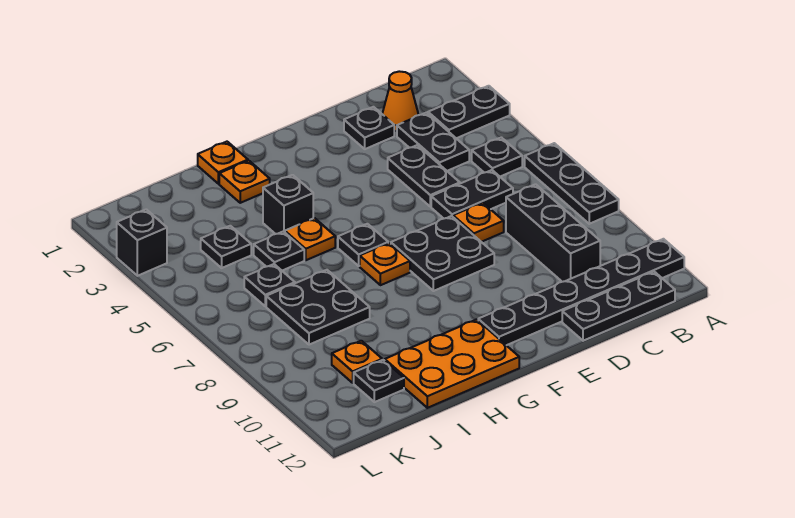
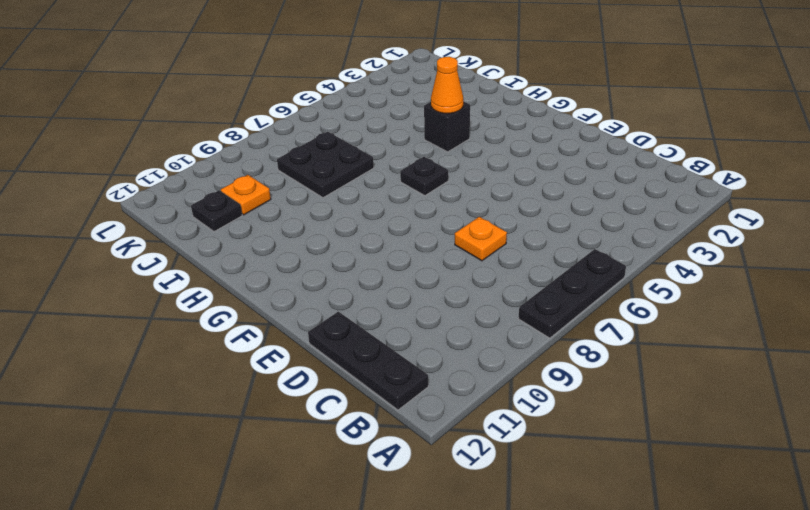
orange 1x1 cone [431,57,463,113] -> orange 1x1 cone moved to [382,71,418,131]
none -> black 1x2 plate [428,86,510,138]
none -> black 1x6 plate [478,239,684,345]
none -> black 1x1 plate [472,137,522,177]

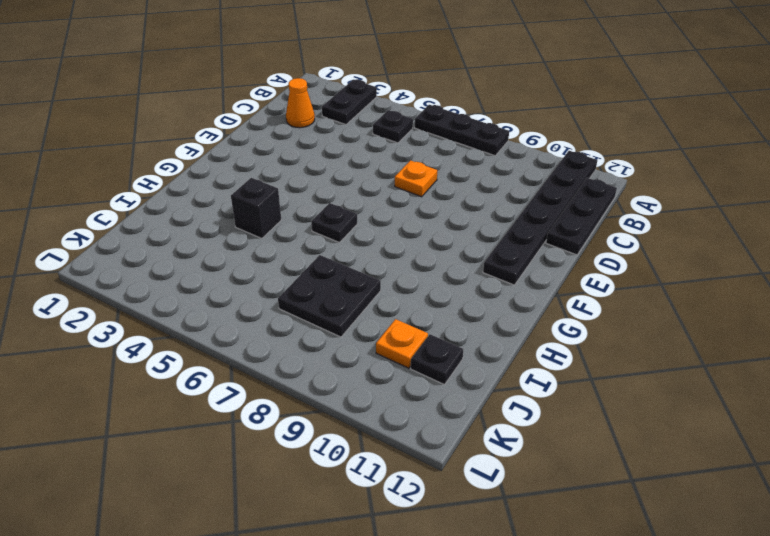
none -> black 1x2 plate [397,113,469,171]
none -> black 1x2 plate [431,170,513,218]
none -> black 1x3 brick [506,184,600,282]

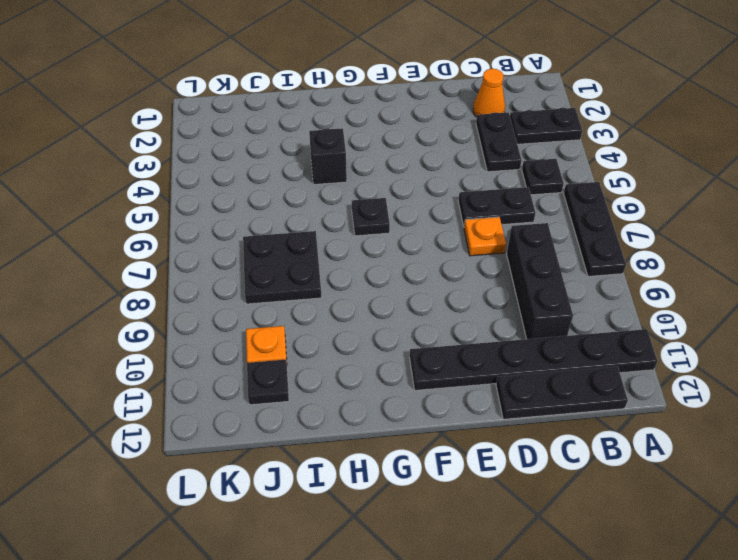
none -> black 1x1 plate [344,107,394,149]
none -> black 1x2 plate [388,145,460,207]
none -> black 2x2 plate [391,216,494,291]

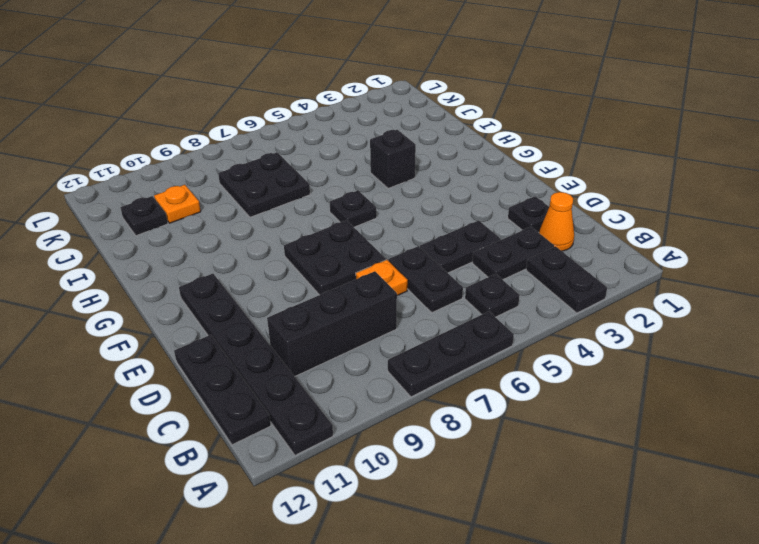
none -> orange 1x1 plate [360,243,410,285]
none -> orange 2x3 plate [385,319,519,408]
none -> orange 1x1 plate [198,142,248,184]

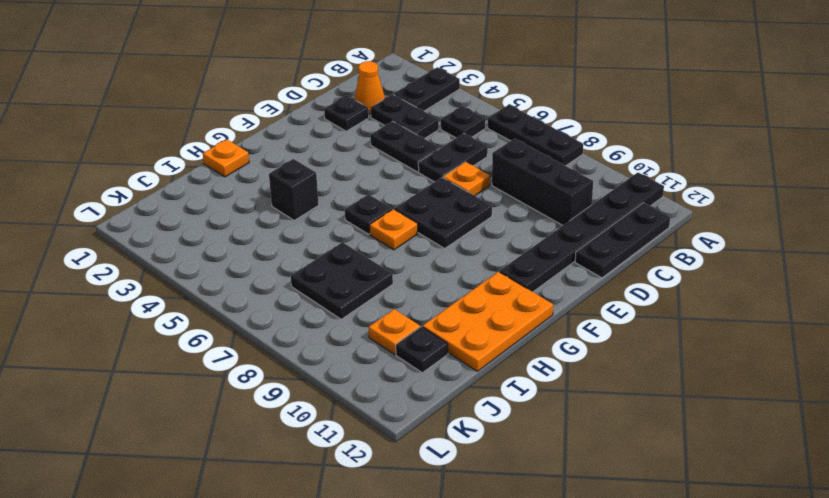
none -> orange 1x1 plate [219,161,270,203]
none -> orange 1x1 plate [285,218,335,260]
none -> black 1x1 plate [254,231,304,271]

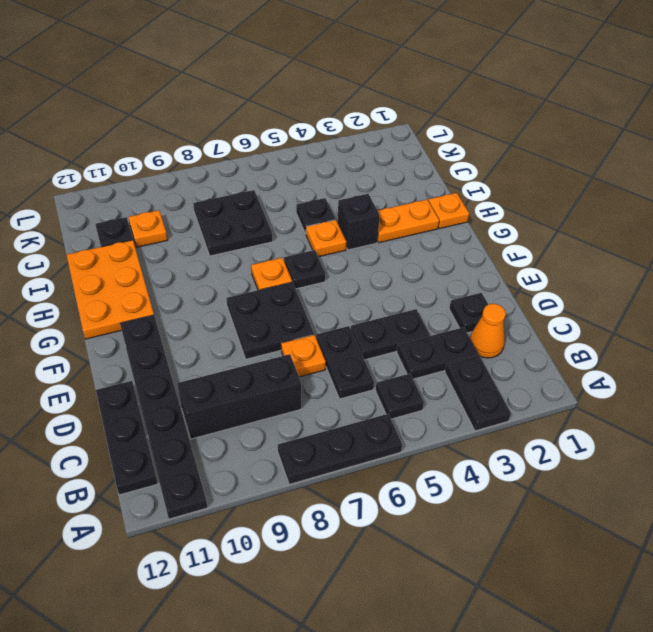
orange 1x2 plate [377,199,439,243] -> orange 1x1 plate [219,161,270,203]
none -> black 1x1 plate [201,226,251,268]
none -> black 1x1 plate [244,264,295,306]
none -> black 1x1 brick [117,209,167,276]

